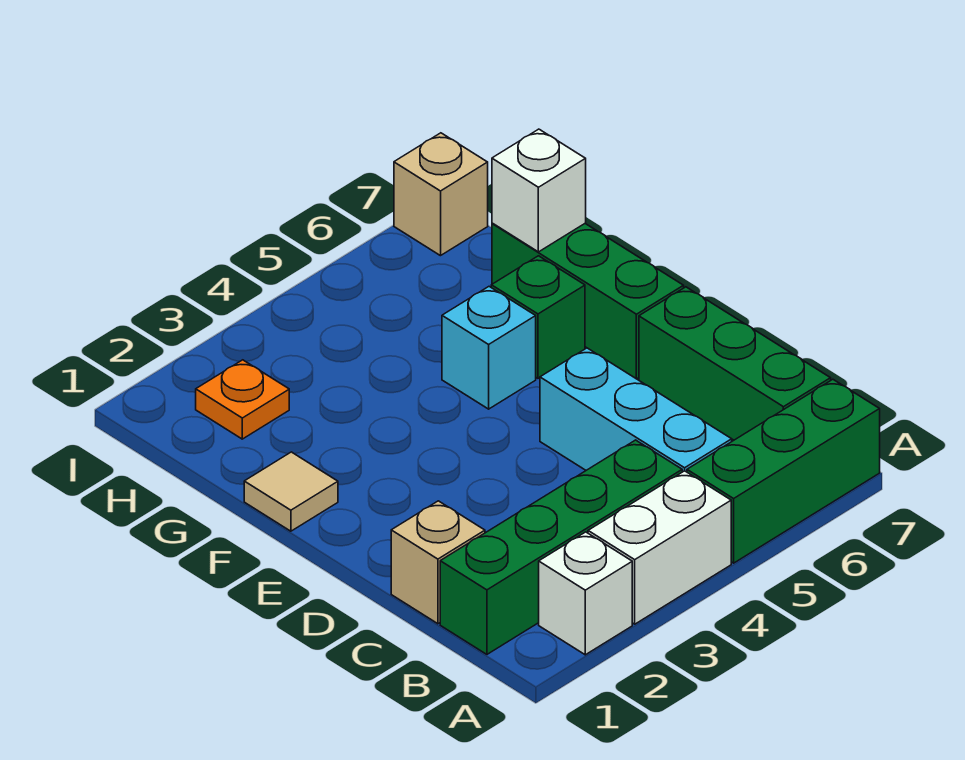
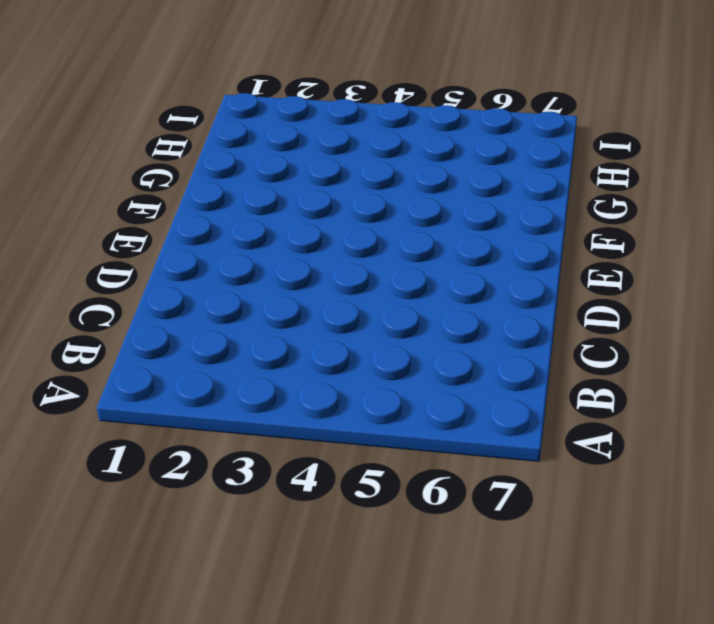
none -> white 1x1 brick [539,532,632,655]
none -> white 1x2 brick [588,471,731,624]
none -> green 1x3 brick [687,379,880,563]

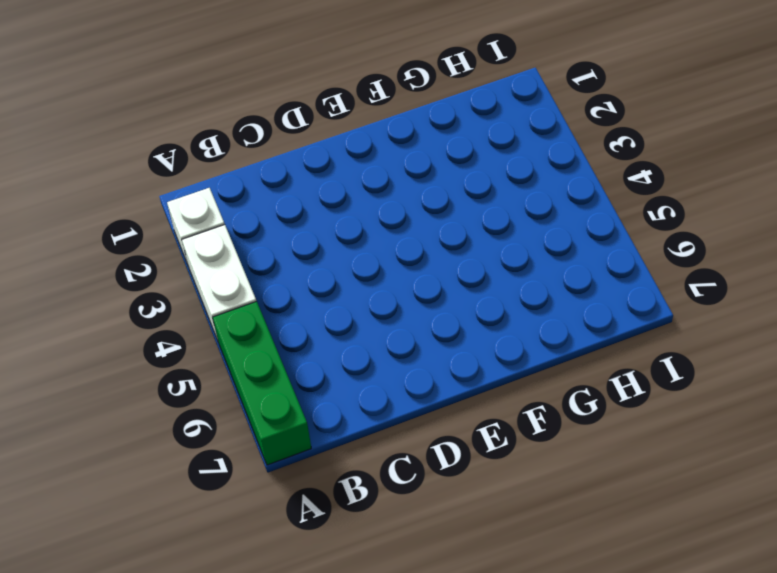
none -> green 1x4 brick [440,440,682,654]
none -> cyan 1x3 brick [540,348,732,472]
none -> green 1x3 brick [639,287,831,440]

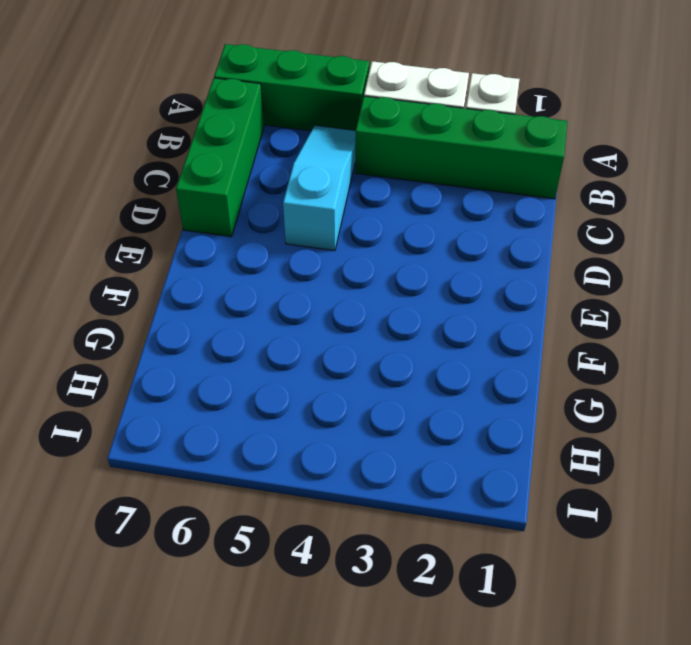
cyan 1x3 slope [283,125,356,251] -> cyan 1x3 brick [540,348,732,472]
none -> tan 1x1 brick [391,501,485,624]
none -> green 1x3 brick [492,223,684,379]
none -> tan 1x1 tile [244,452,338,531]

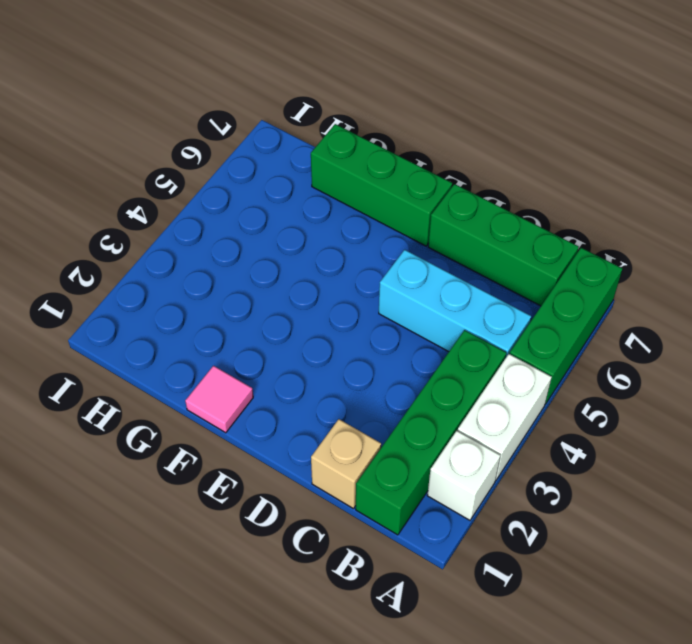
pink 1x1 tile [185,366,253,433] -> tan 1x1 tile [244,452,338,531]
none -> cyan 1x1 brick [442,287,536,409]
none -> green 1x1 brick [491,256,585,378]
none -> orange 1x1 plate [196,360,289,439]

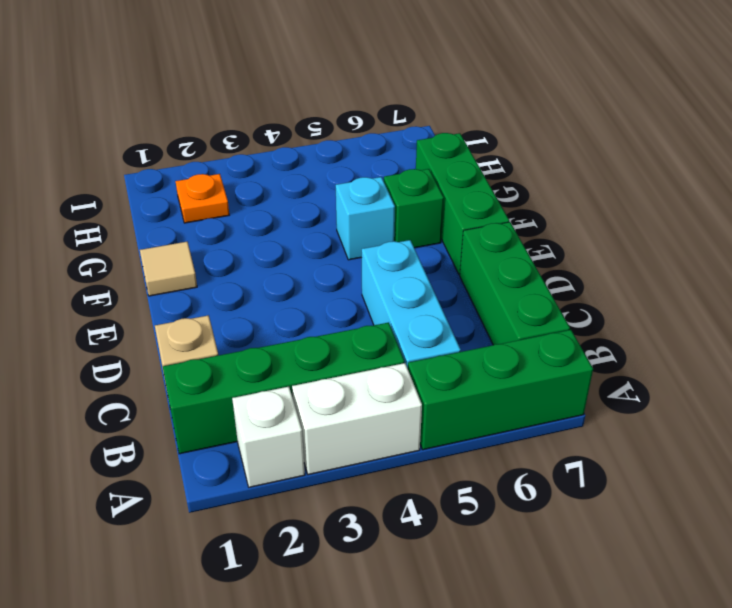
none -> tan 1x1 brick [394,133,488,256]
none -> white 1x1 brick [492,129,586,252]

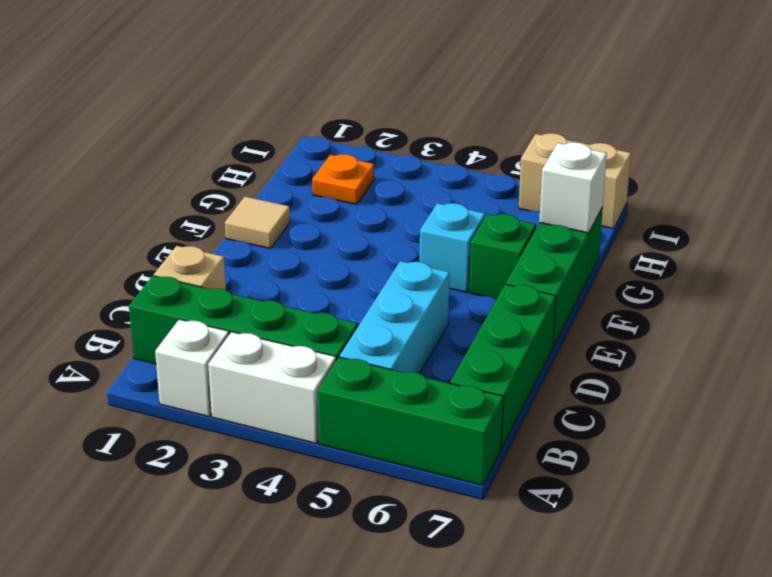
tan 1x2 brick [519,133,631,229] -> tan 1x1 brick [394,133,488,256]

